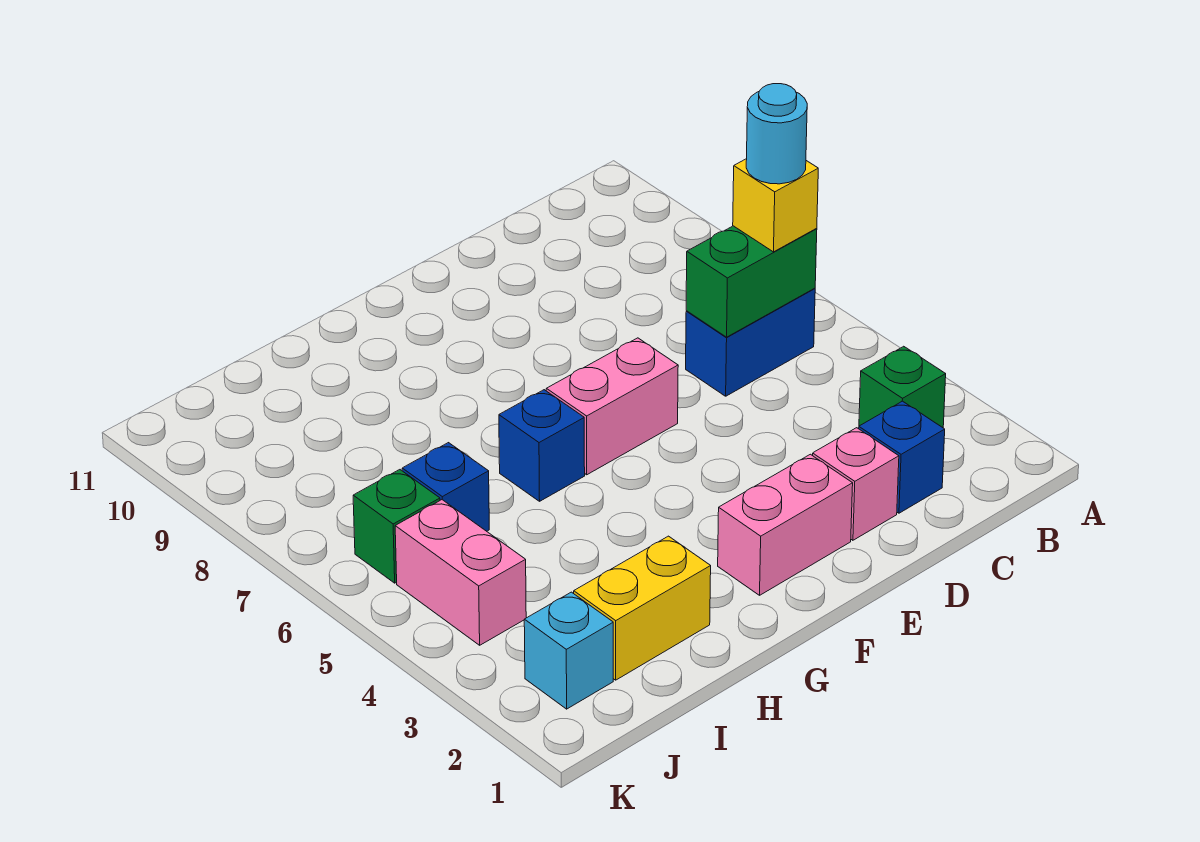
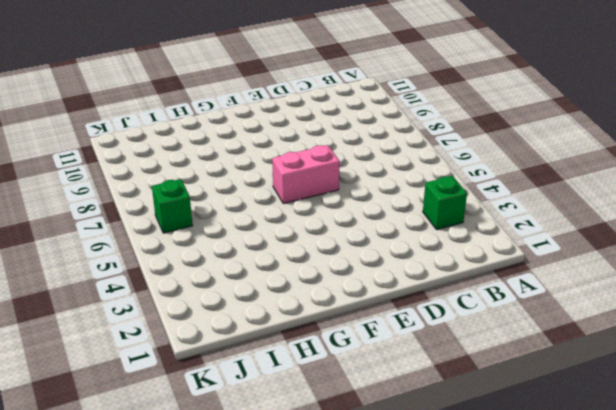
none -> blue 1x2 brick [686,288,815,396]
none -> blue 1x1 brick [859,401,945,513]
none -> pink 1x1 brick [813,428,899,540]

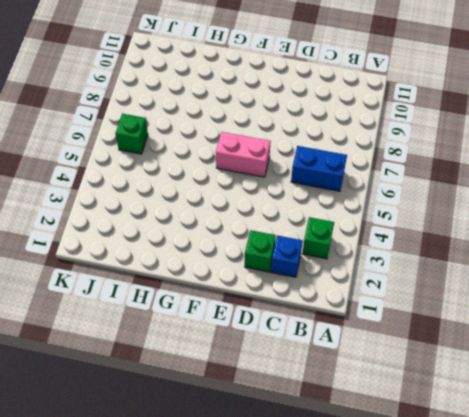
green 1x1 brick [245,230,276,272] -> pink 1x1 brick [813,428,899,540]
none -> pink 1x2 brick [718,454,853,595]
none -> blue 1x1 brick [499,390,585,501]
none -> yellow 1x2 brick [574,536,711,680]

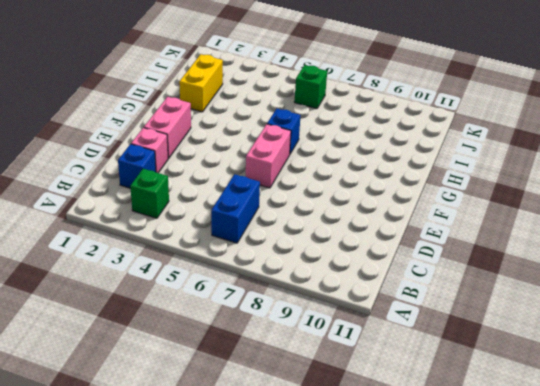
none -> blue 1x1 brick [402,443,489,531]
none -> cyan 1x1 brick [524,592,613,709]
none -> pink 1x2 brick [395,500,526,645]

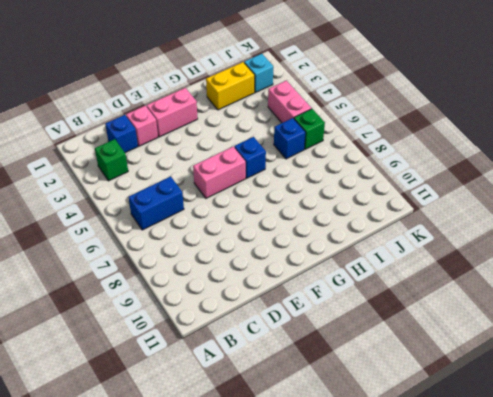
none -> green 1x2 brick [686,226,817,337]
none -> yellow 1x1 brick [733,159,818,252]
none -> cyan 1x1 round brick [746,84,807,184]

